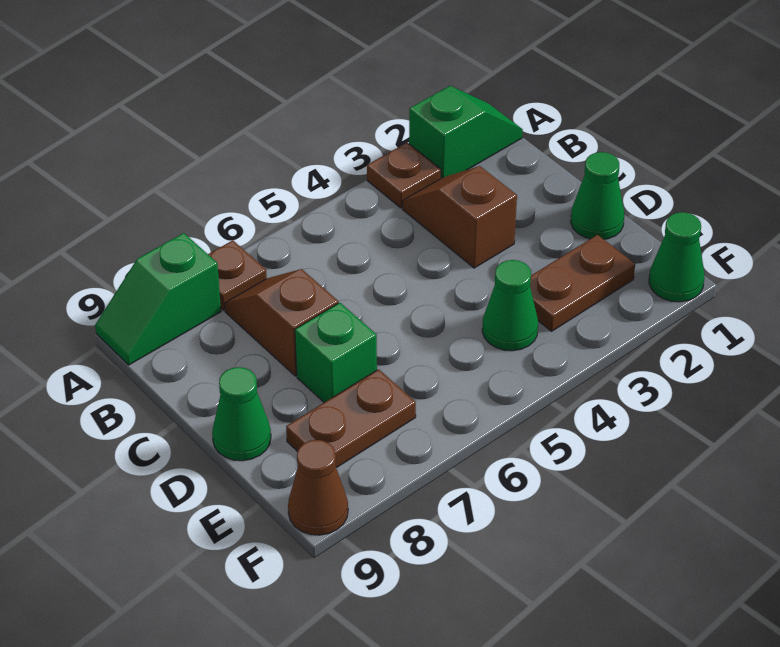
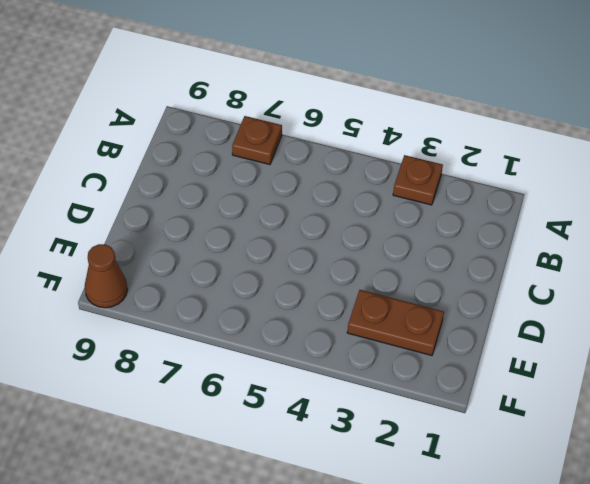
none -> green 1x2 slope [409,86,523,178]
none -> green 1x2 slope [95,233,221,365]
none -> brown 1x2 slope [402,166,517,268]

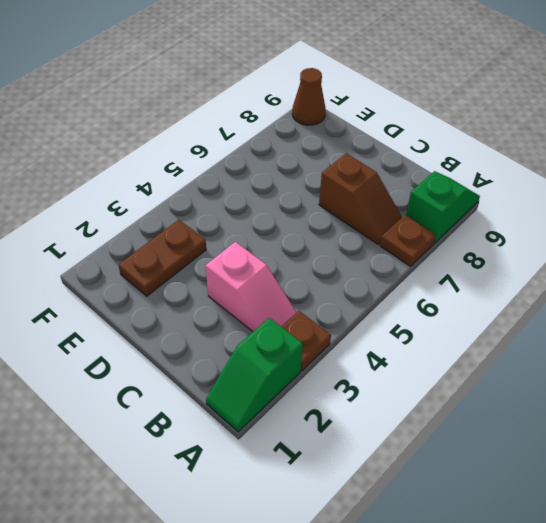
pink 1x2 slope [206,242,297,331] -> brown 1x2 slope [402,166,517,268]
none -> green 1x1 cone [571,152,624,239]
none -> green 1x1 brick [295,303,377,402]
none -> green 1x1 cone [212,367,271,461]

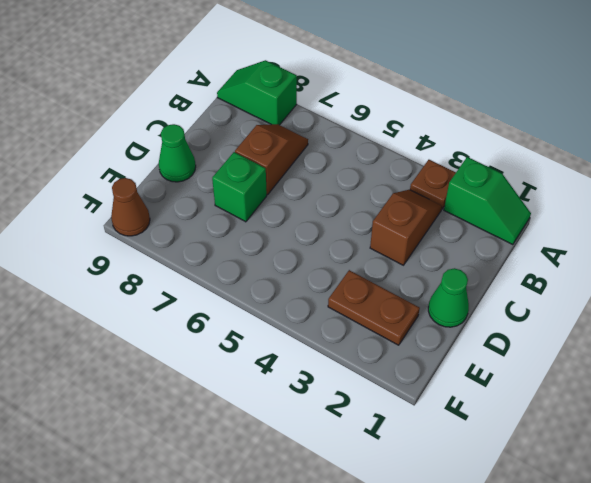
none -> brown 1x1 plate [208,240,267,310]
none -> green 1x1 cone [482,260,538,351]
none -> brown 1x2 plate [286,369,416,468]

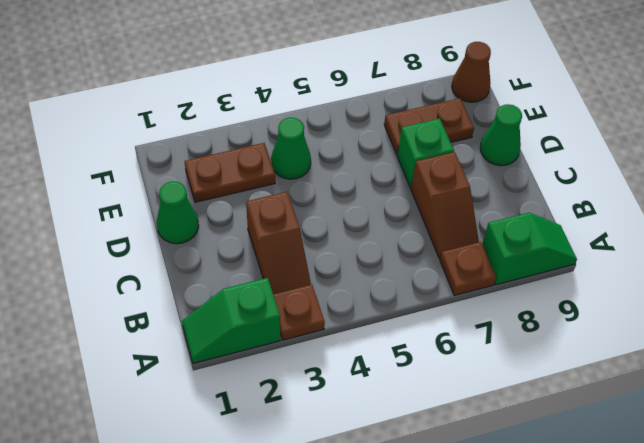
none -> green 1x1 cone [649,212,704,302]

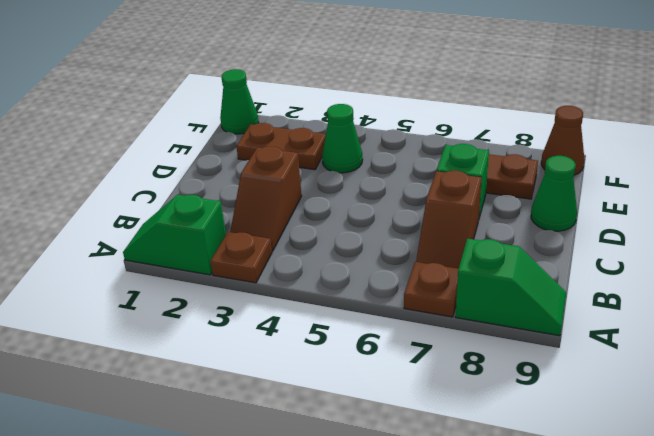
none -> green 1x1 cone [571,152,624,239]

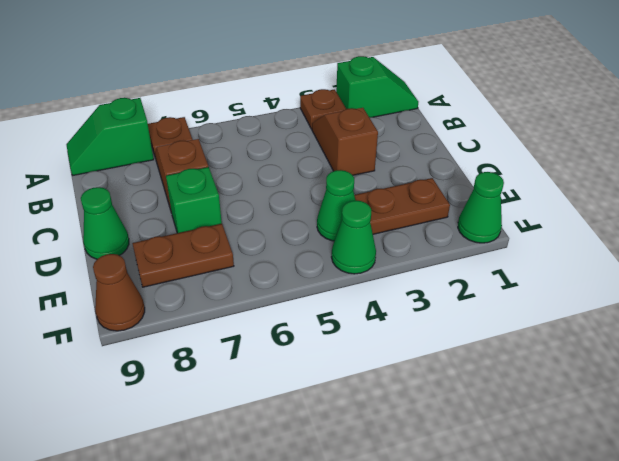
green 1x1 cone [332,200,376,274] -> green 1x1 cone moved to [571,152,624,239]

